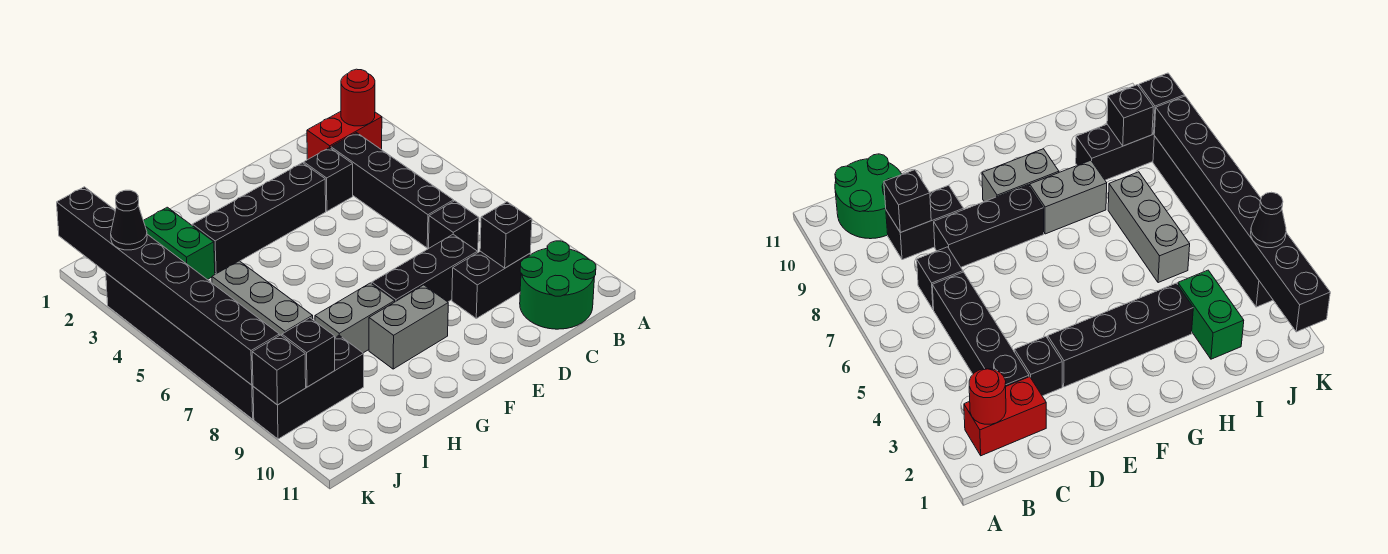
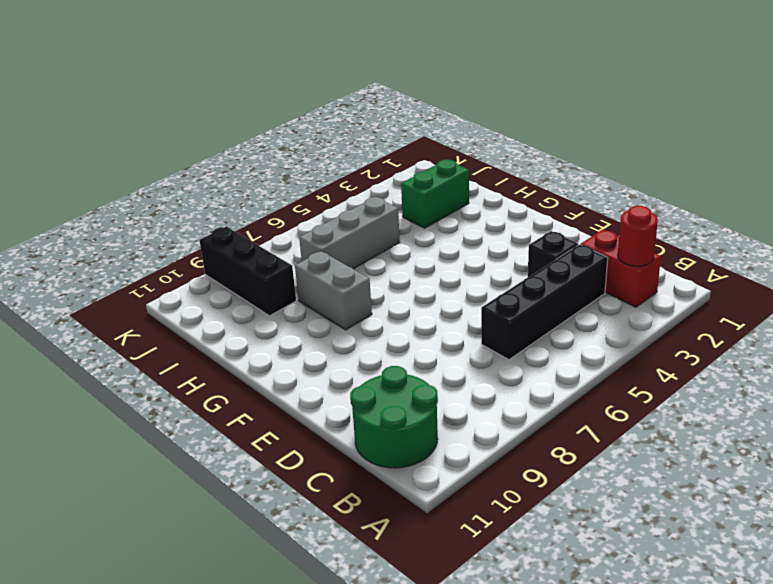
none -> black 1x1 brick [429,201,479,251]
none -> black 1x2 brick [452,251,530,318]
none -> black 1x3 brick [372,234,478,302]

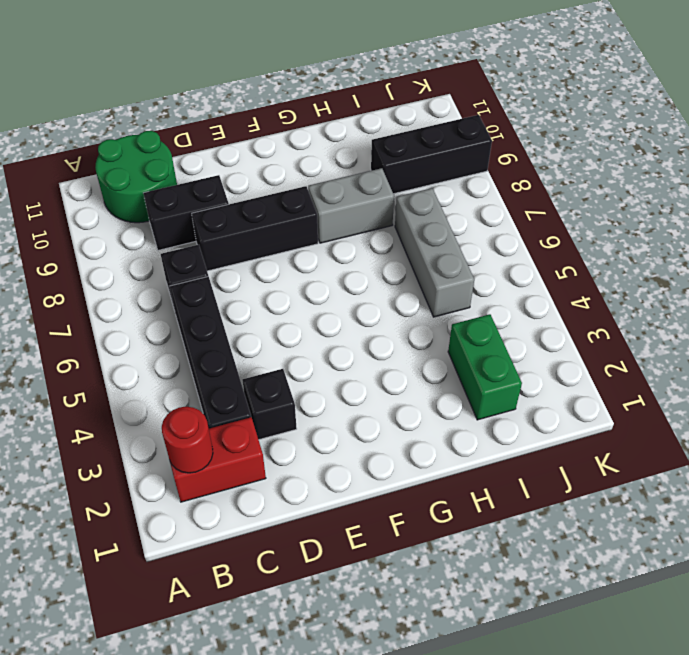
none -> black 1x4 brick [192,163,326,274]
none -> grey 1x2 brick [369,285,448,369]
none -> black 1x6 brick [106,273,254,419]

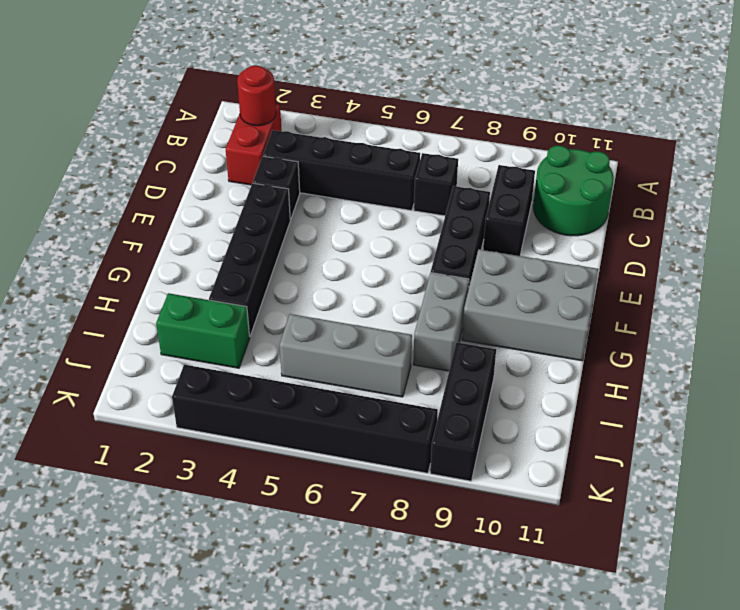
grey 2x3 brick [462,249,598,361] -> grey 1x2 brick [369,285,448,369]
none -> black 1x1 brick [480,202,532,268]
none -> black 1x1 brick [282,318,335,387]
none -> black 1x8 brick [57,187,279,385]

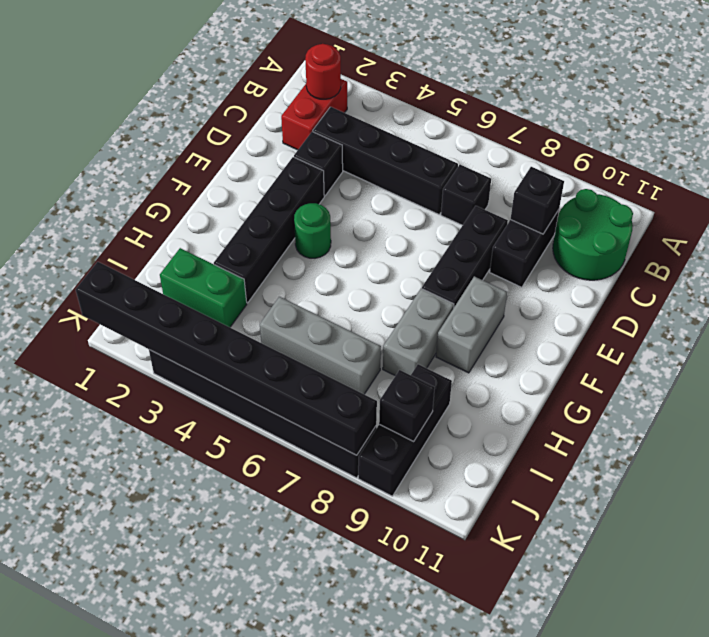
green 1x1 round brick [294,203,331,258] -> none
none -> black 1x1 brick [252,335,306,405]
none -> black 1x1 cone [111,190,147,250]

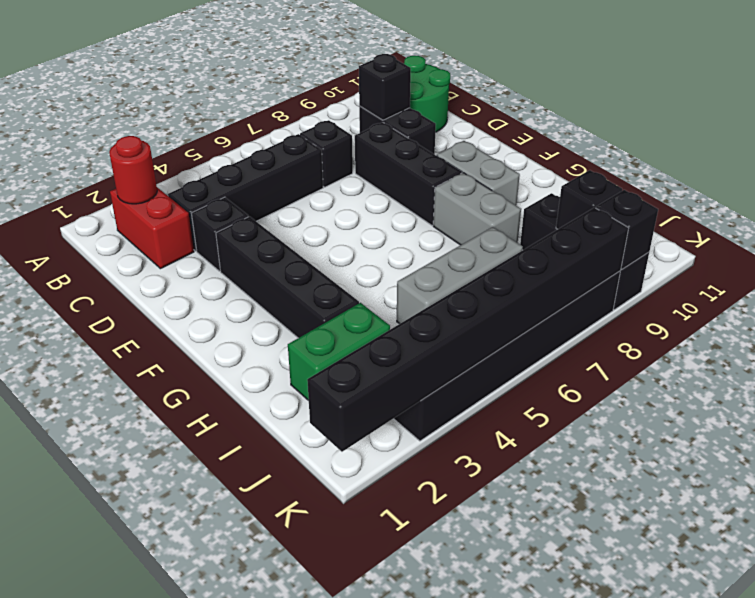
none -> black 1x1 cone [111,190,147,250]

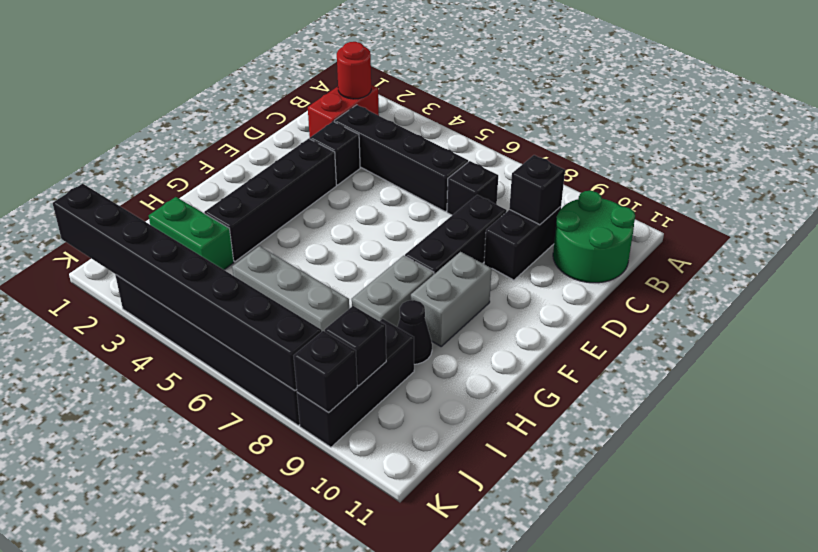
black 1x1 cone [398,300,432,364] -> black 1x1 cone moved to [111,190,147,250]

